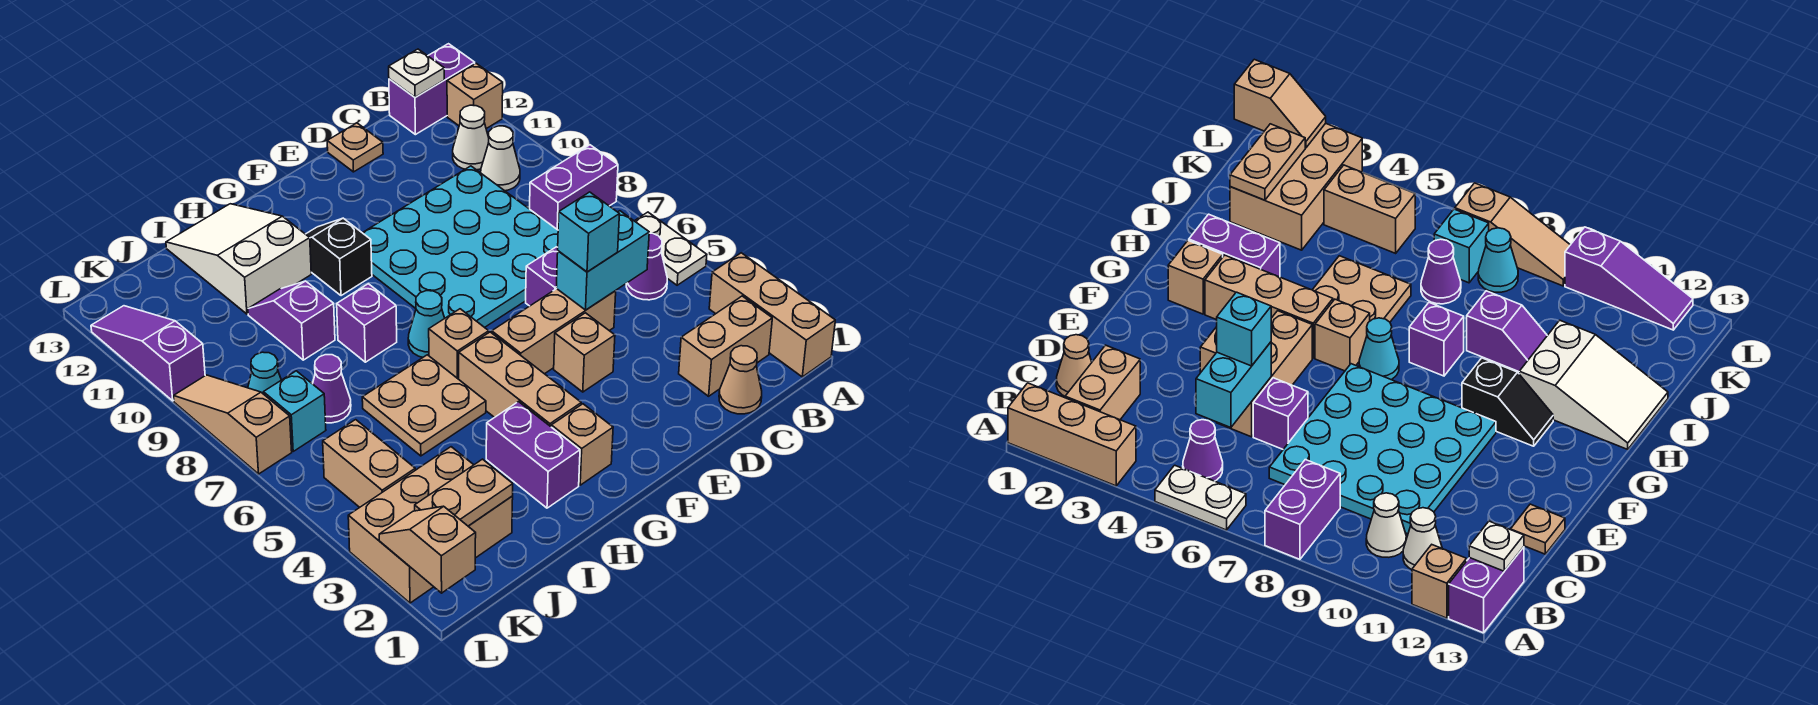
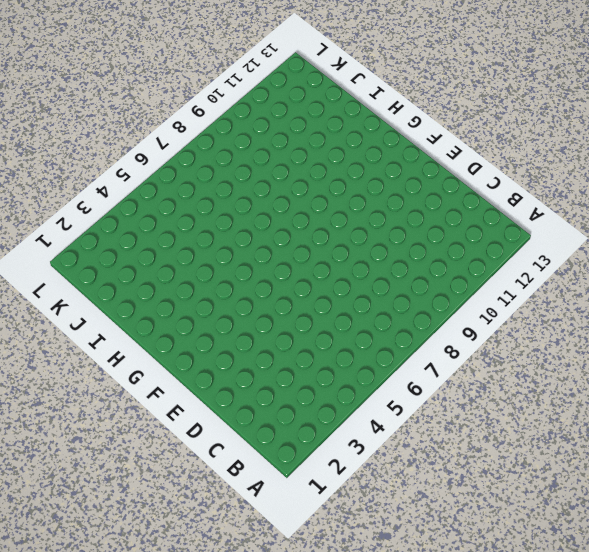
none -> tan 1x3 brick [709,253,835,377]
none -> white 1x2 plate [635,212,707,285]
none -> purple 1x2 brick [530,145,618,230]
none -> tan 1x1 brick [447,64,503,129]

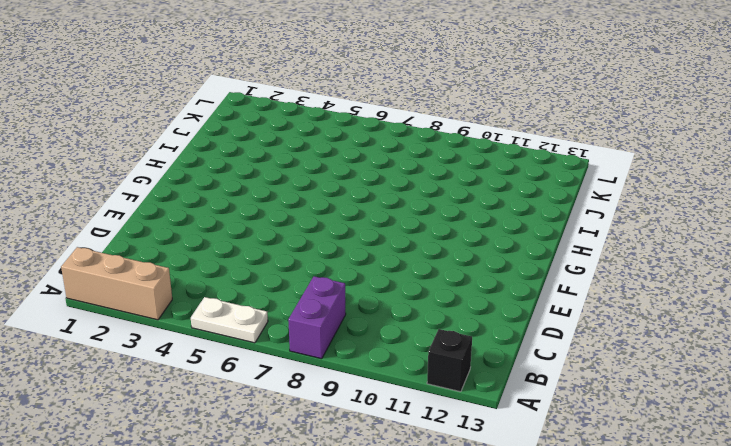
black 1x1 brick [427,329,472,392] -> tan 1x1 brick [447,64,503,129]
none -> purple 1x2 brick [389,44,475,135]
none -> tan 1x2 brick [679,296,772,396]
none -> purple 1x1 cone [626,233,667,300]
none -> white 1x1 cone [481,126,520,191]

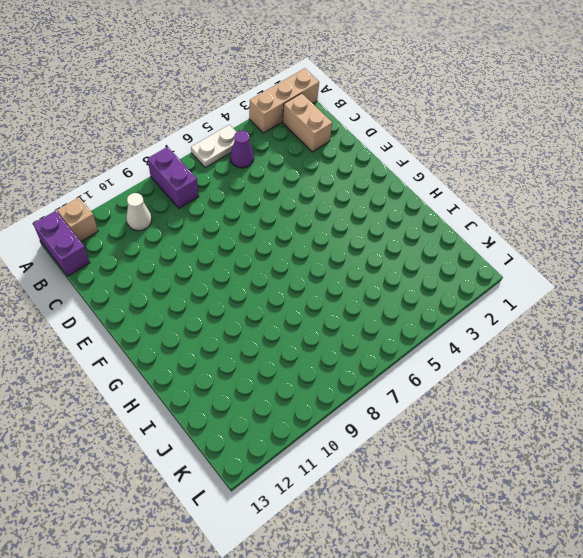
none -> white 1x1 cone [453,105,489,170]
none -> tan 1x1 cone [719,346,762,414]
none -> cyan 4x4 plate [363,166,558,327]
none -> tan 1x3 brick [492,289,616,374]

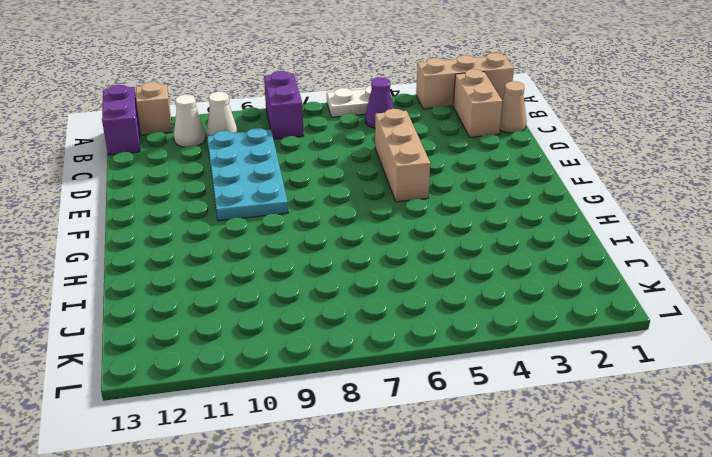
cyan 2x4 plate [207,128,288,221] -> cyan 4x4 plate [363,166,558,327]
none -> purple 1x1 brick [526,247,558,306]
none -> tan 1x1 plate [327,123,383,172]
none -> tan 1x1 brick [554,313,615,392]
none -> tan 1x1 brick [551,404,613,485]

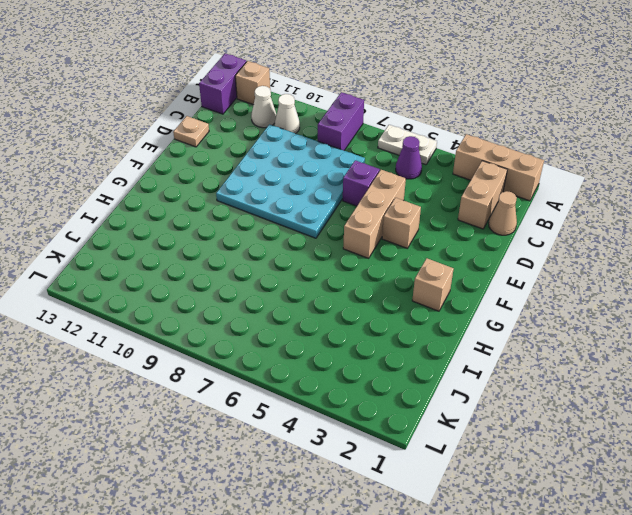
none -> tan 1x3 brick [459,332,581,427]
none -> tan 1x1 brick [429,309,489,379]
none -> cyan 1x1 cone [408,291,445,357]
none -> black 1x2 slope [306,218,372,296]

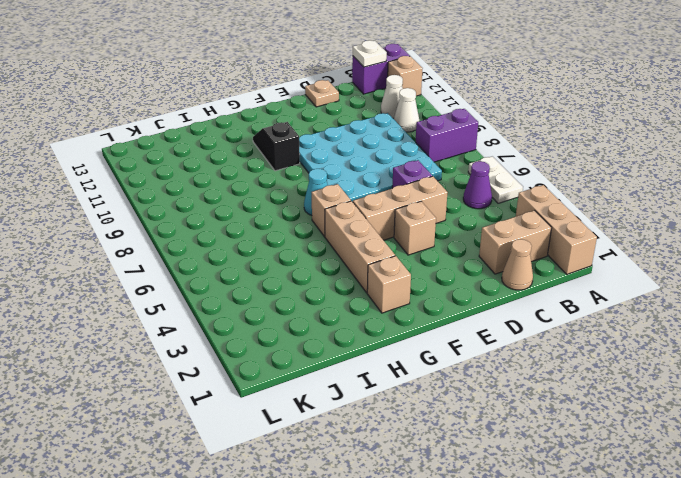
none -> purple 1x2 brick [486,402,580,508]
none -> tan 2x2 plate [362,355,486,456]
none -> purple 1x1 brick [337,284,397,362]
none -> white 2x3 slope [166,204,311,314]

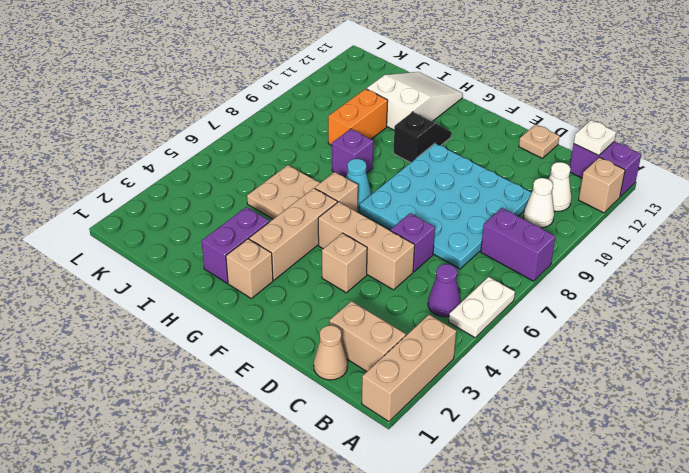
orange 1x2 brick [328,89,388,145] -> purple 1x2 slope [248,281,335,360]
none -> tan 2x3 brick [348,447,513,603]
none -> purple 1x1 cone [313,355,351,423]
none -> tan 1x2 brick [323,420,415,507]
none -> cyan 1x1 brick [263,371,326,451]

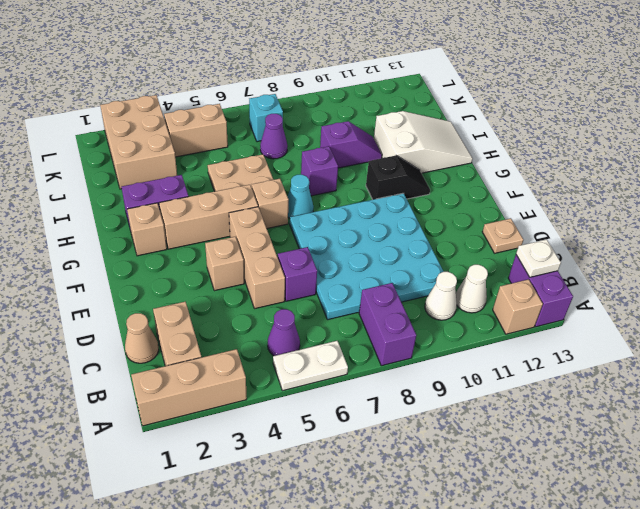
none -> cyan 1x1 cone [248,352,281,393]
none -> tan 1x3 slope [174,375,292,474]
none -> purple 1x3 slope [91,306,205,401]
none -> cyan 1x2 brick [556,211,649,310]

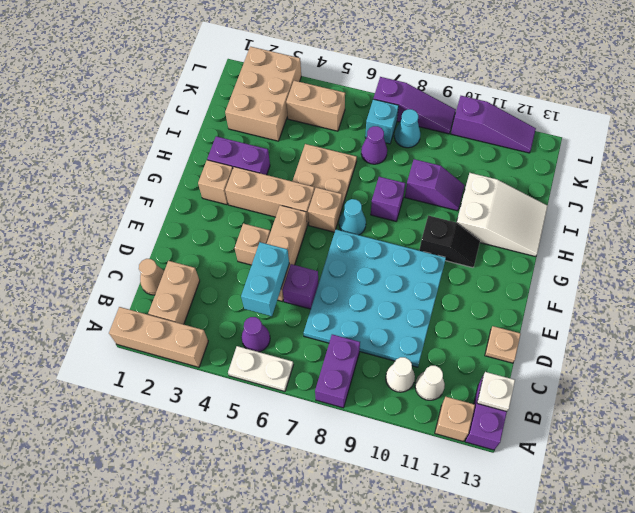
purple 1x3 slope [373,77,456,134] -> tan 1x3 slope [174,375,292,474]
none -> tan 1x2 plate [415,459,513,526]
none -> tan 1x2 slope [379,506,476,593]
none -> cyan 1x1 brick [558,192,619,272]

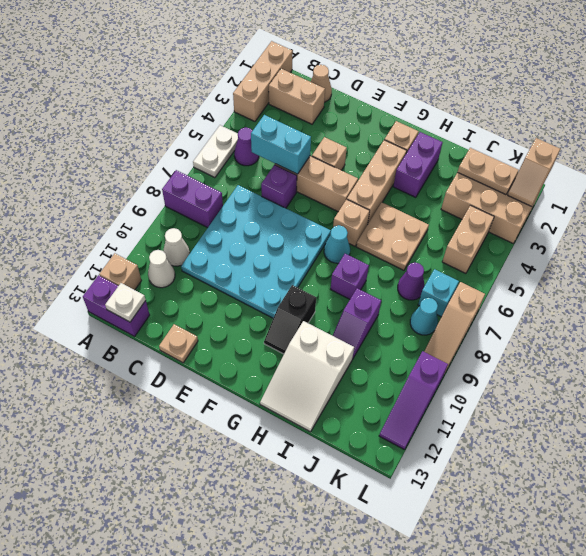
none -> cyan 1x1 brick [558,192,619,272]

